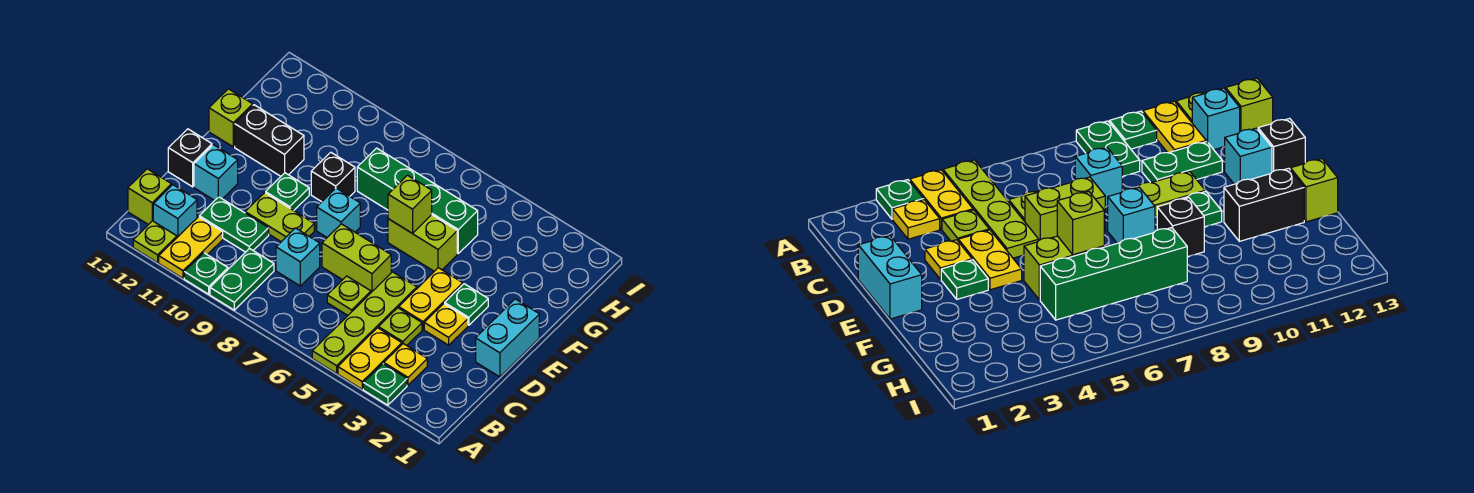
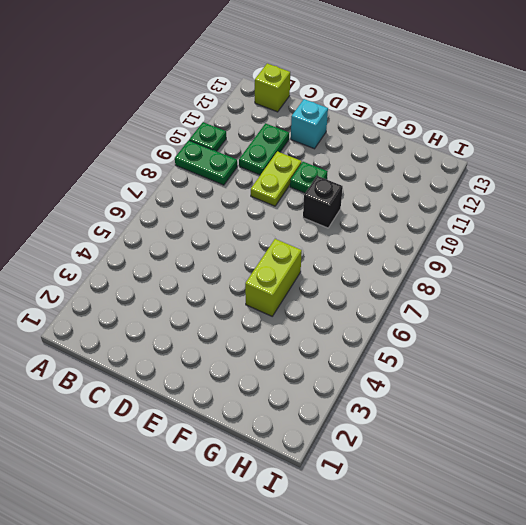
none -> green 1x1 plate [363,364,407,405]
none -> yellow 1x2 plate [338,328,402,389]
none -> lime 1x4 plate [312,272,417,373]
none -> yellow 1x2 plate [159,217,223,278]

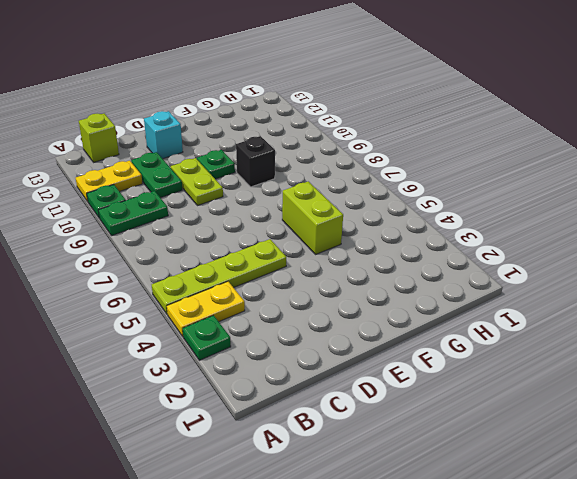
none -> lime 1x1 plate [133,221,177,263]
none -> yellow 1x1 plate [384,344,427,385]
none -> cyan 1x1 brick [153,185,197,237]
none -> lime 1x1 plate [378,308,422,346]

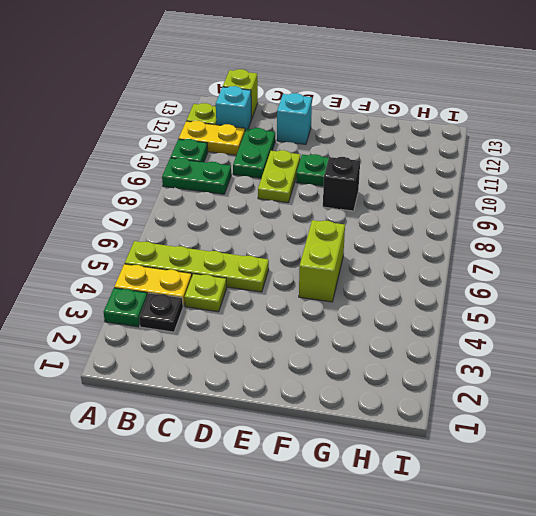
black 1x1 plate [139,293,183,332] -> yellow 1x1 plate [384,344,427,385]
none -> lime 1x1 plate [327,276,371,315]
none -> cyan 1x1 brick [276,228,320,286]
none -> cyan 1x2 brick [476,299,539,377]
none -> yellow 1x1 plate [424,304,468,345]

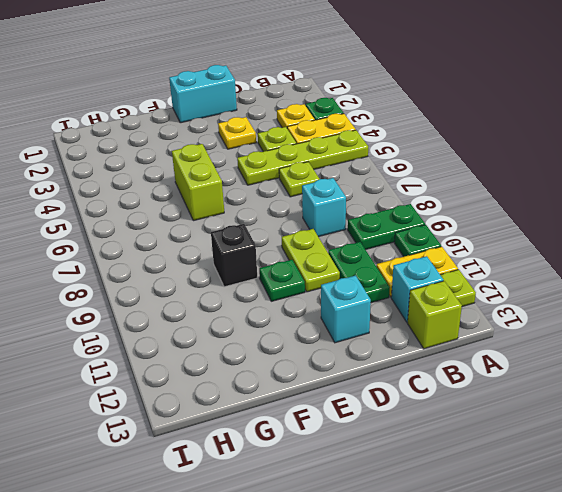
none -> yellow 1x2 plate [399,268,463,329]
none -> lime 1x2 brick [322,224,391,292]
none -> black 1x1 brick [168,129,212,187]
none -> green 1x1 plate [445,284,488,325]

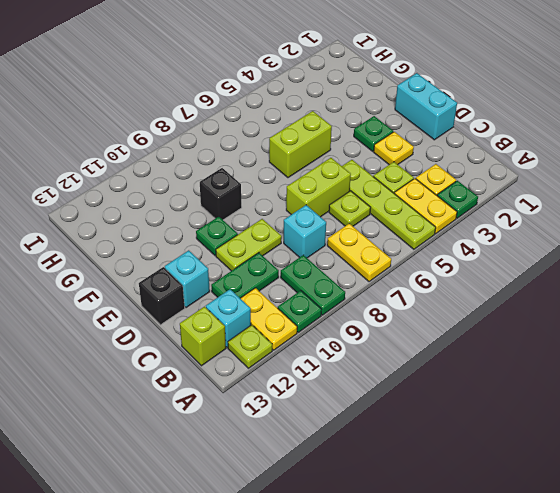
yellow 1x2 plate [327,223,391,282] -> yellow 1x2 plate moved to [399,268,463,329]
none -> cyan 1x1 brick [317,188,360,237]
none -> black 1x2 brick [235,105,304,176]
none -> lime 1x1 brick [209,89,253,147]
none -> green 1x4 brick [357,148,478,253]

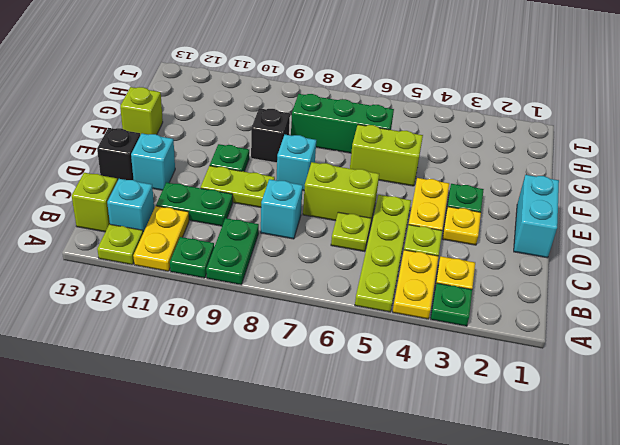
green 1x3 brick [291,94,394,153] -> green 1x4 brick [357,148,478,253]
none -> black 1x2 brick [235,105,304,176]
none -> lime 1x1 brick [388,175,432,234]

